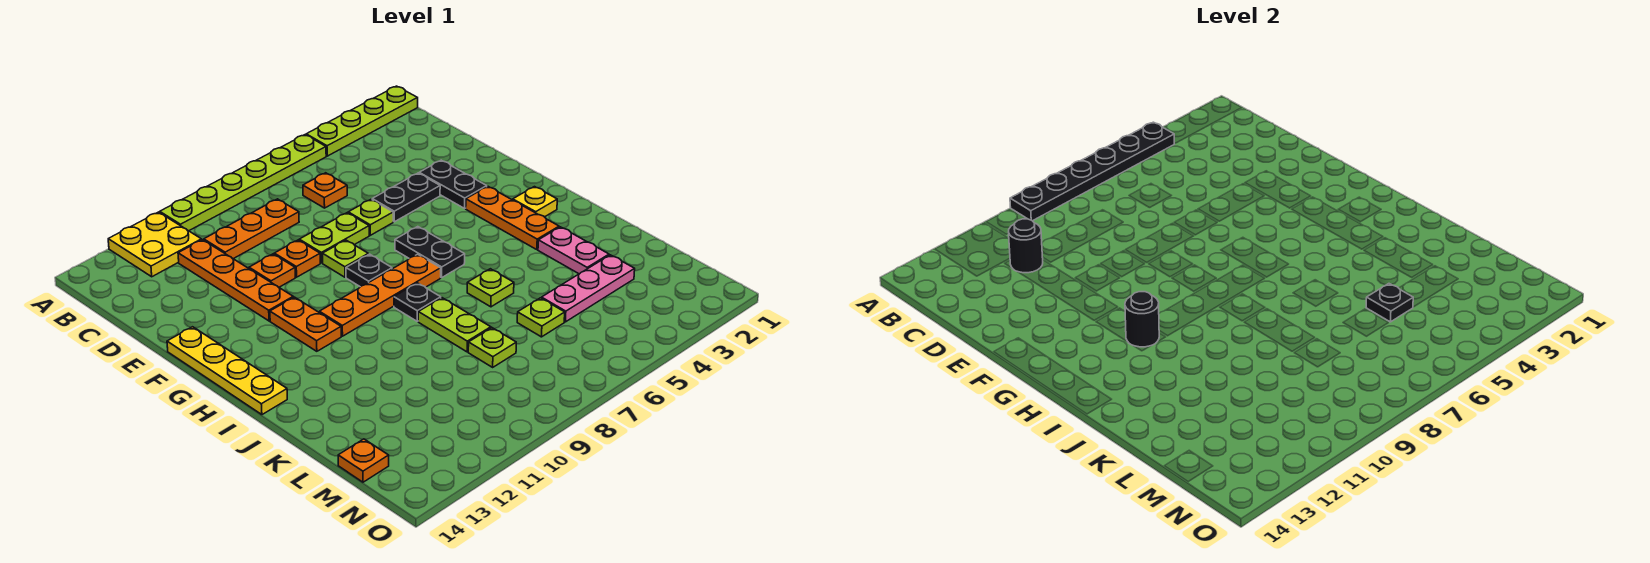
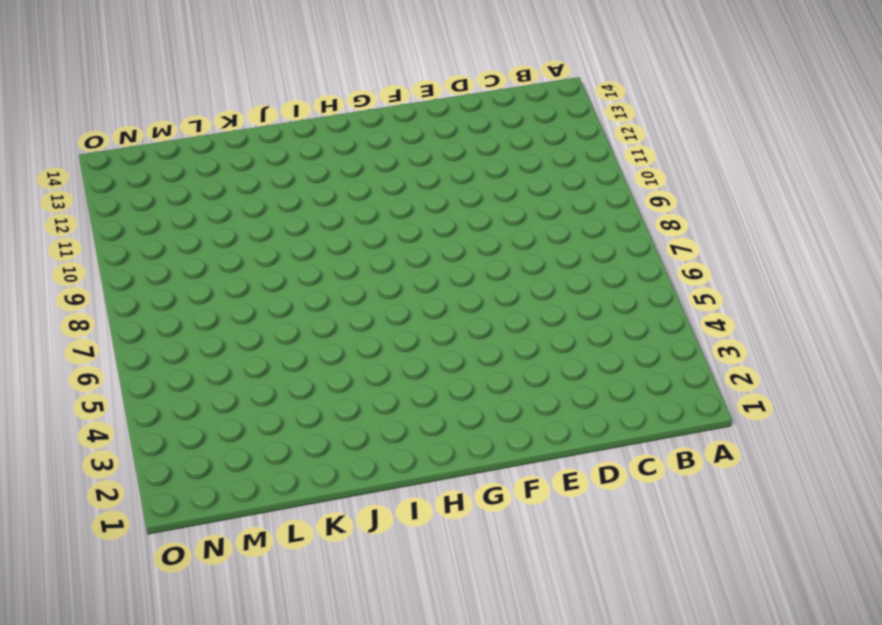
none -> lime 1x4 plate [306,86,418,156]
none -> lime 1x6 plate [160,135,326,231]
none -> yellow 2x2 plate [108,212,201,277]
none -> orange 1x1 plate [303,173,347,208]

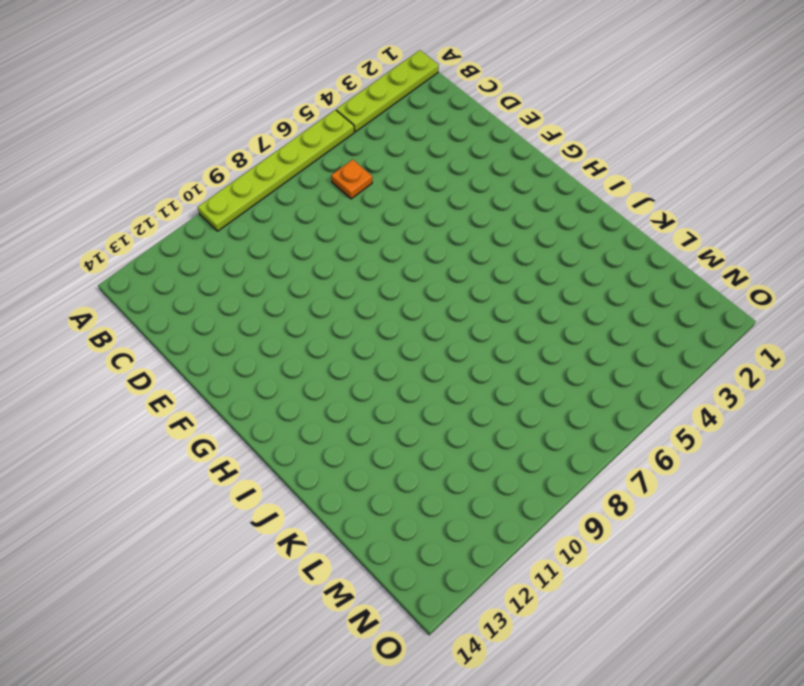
none -> yellow 2x2 plate [108,212,201,277]
none -> orange 1x3 plate [204,199,299,259]
none -> orange 1x4 plate [178,240,293,321]
none -> black 1x2 plate [419,160,487,208]

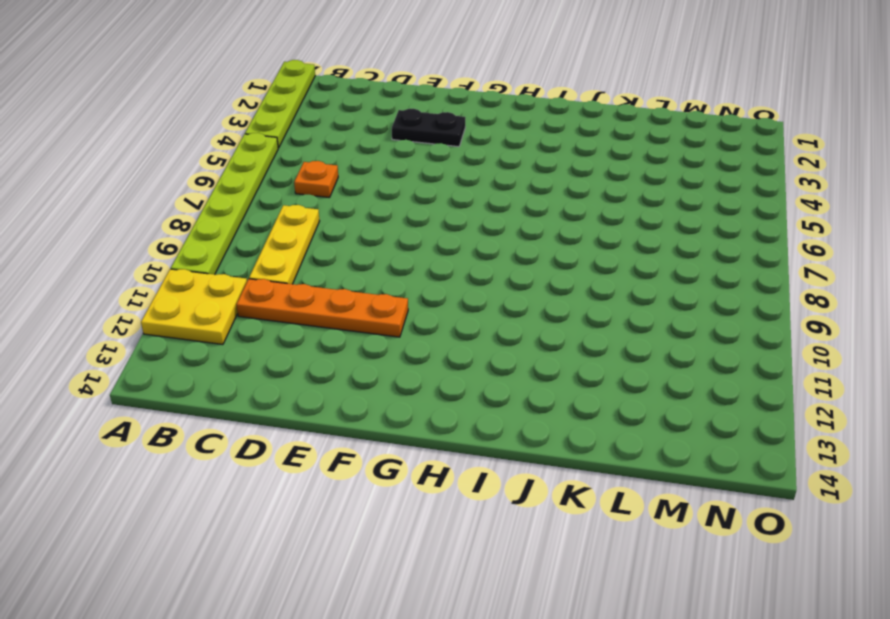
yellow 1x3 plate [249,205,319,284] -> orange 1x3 plate [204,199,299,259]
none -> black 1x2 plate [372,173,440,222]
none -> lime 1x1 plate [348,199,393,235]
none -> lime 1x2 plate [299,213,369,263]
none -> orange 1x1 plate [274,240,320,277]

